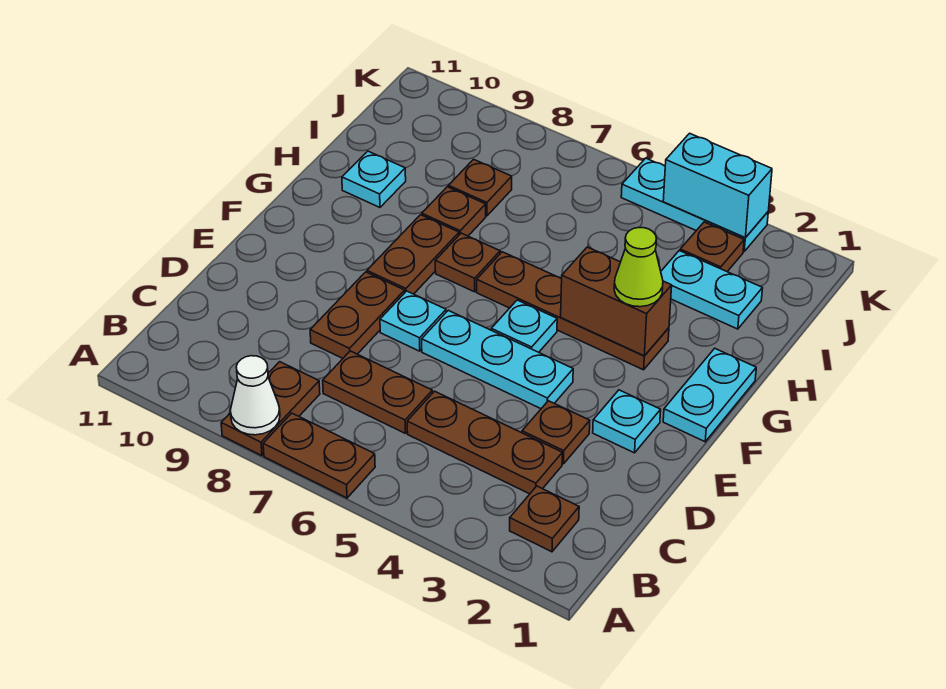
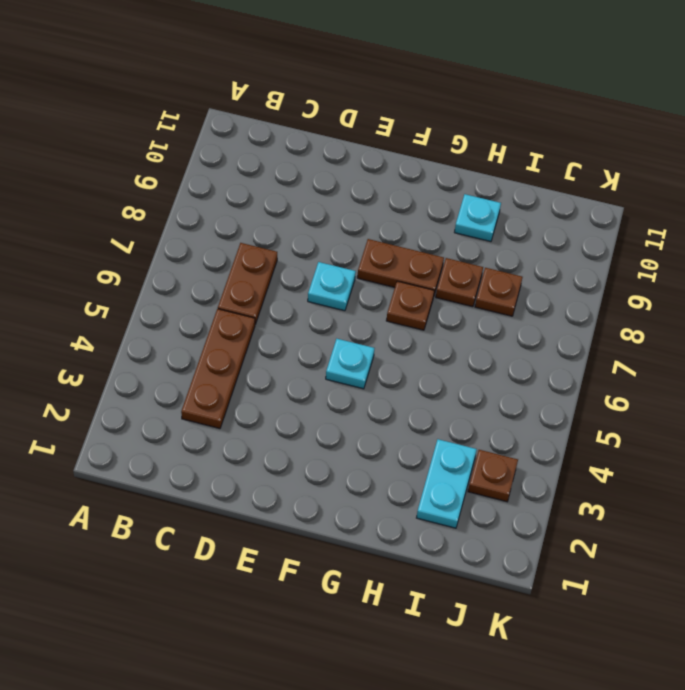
none -> brown 1x2 plate [263,413,375,498]
none -> brown 1x2 plate [221,362,320,456]
none -> brown 1x1 plate [510,486,579,552]

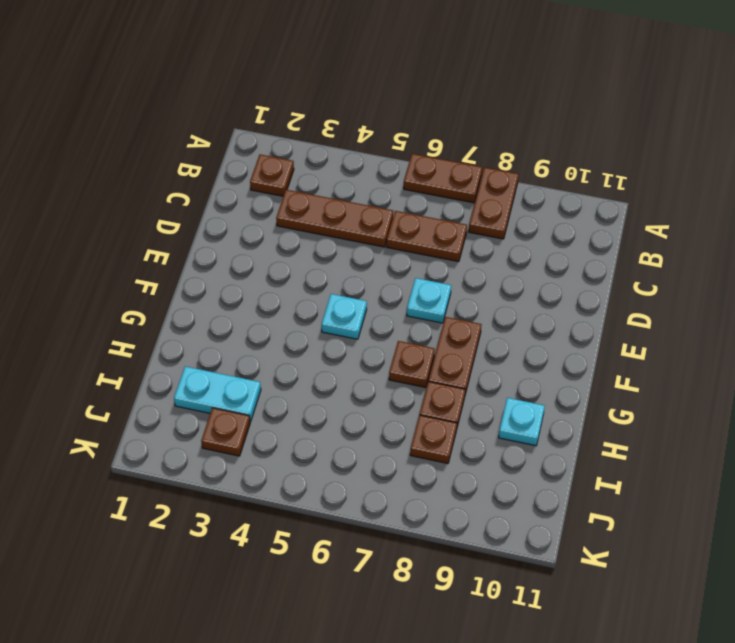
none -> brown 1x1 plate [522,401,590,464]
none -> brown 1x2 plate [310,272,405,358]
none -> cyan 1x1 plate [593,390,661,453]

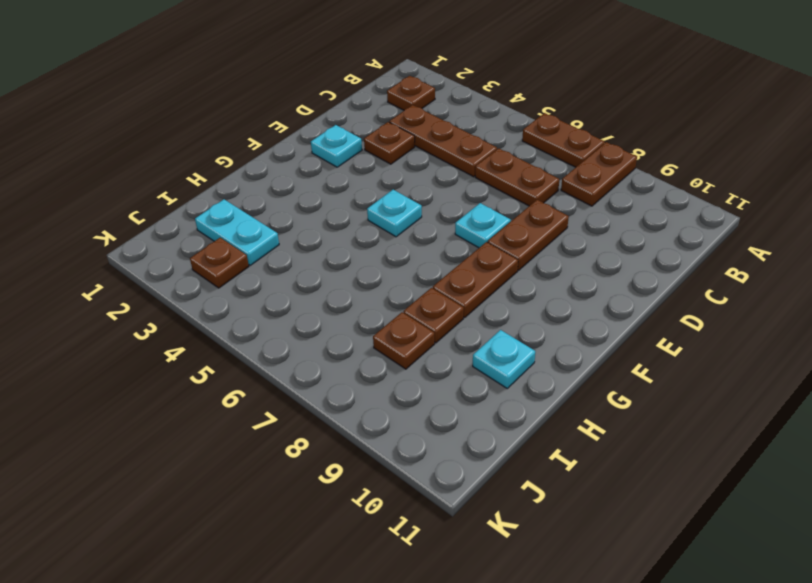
none -> cyan 1x3 plate [422,310,573,409]
none -> cyan 1x2 plate [663,348,756,442]
none -> brown 1x4 plate [477,252,669,370]

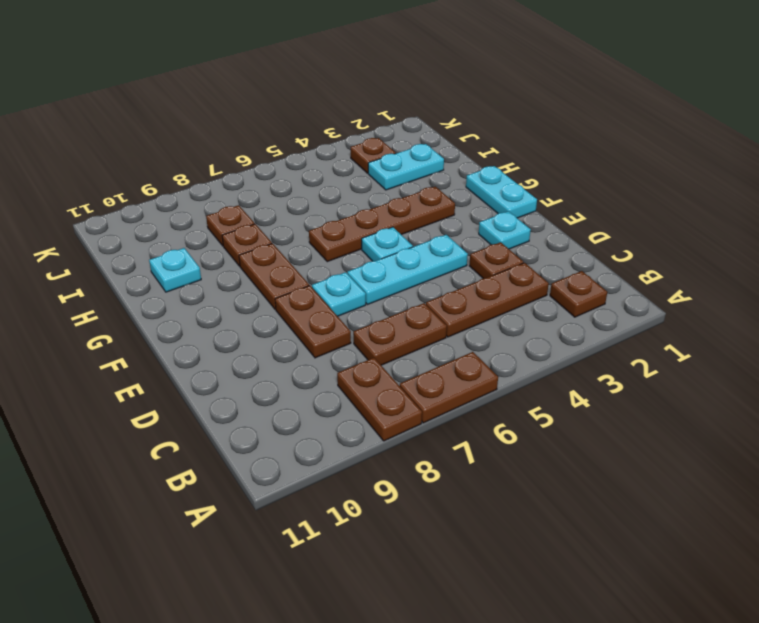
none -> brown 1x1 plate [435,233,500,292]
none -> cyan 1x3 plate [621,158,768,251]
none -> white 1x1 cone [230,356,280,435]

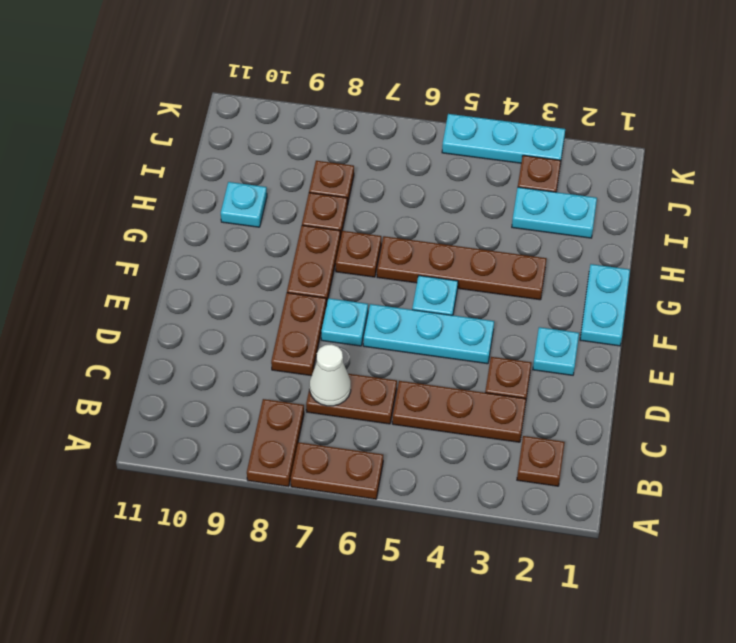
white 1x1 cone [310,344,351,406] -> white 1x1 cone moved to [230,356,280,435]
none -> brown 1x2 brick [561,247,672,356]
none -> cyan 1x2 brick [663,133,772,238]
none -> lime 1x1 cone [614,228,663,307]

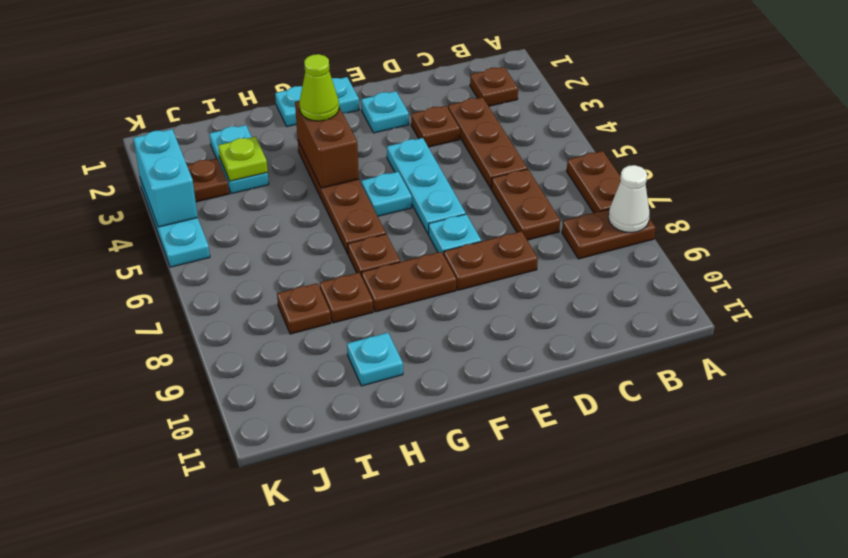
lime 1x1 plate [218,137,268,181] -> none

